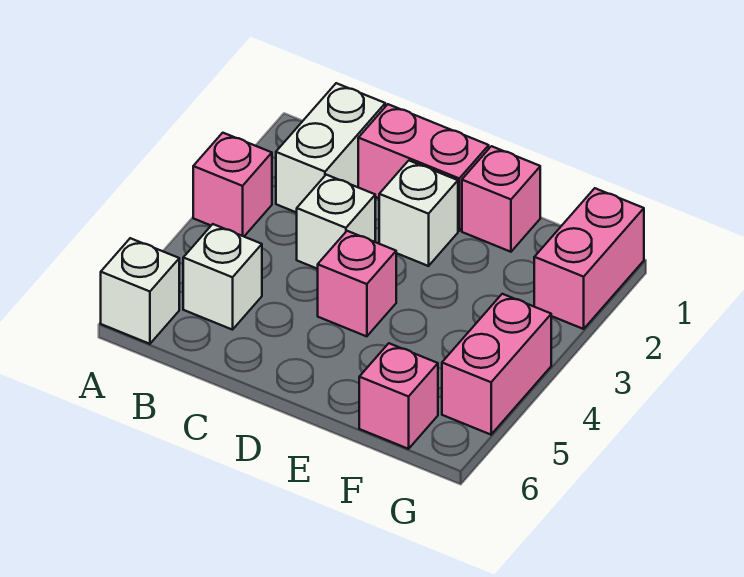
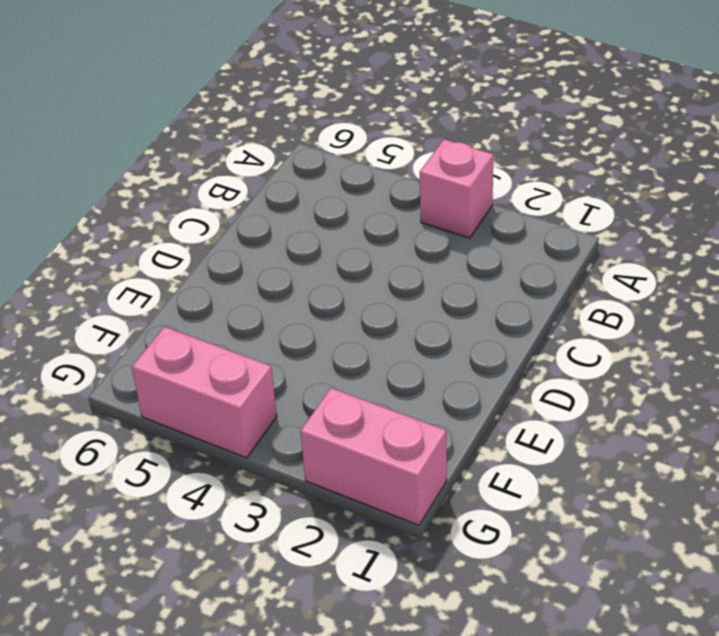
none -> white 1x1 brick [101,238,179,344]
none -> white 1x2 brick [276,83,385,213]
none -> white 1x1 brick [183,224,262,330]

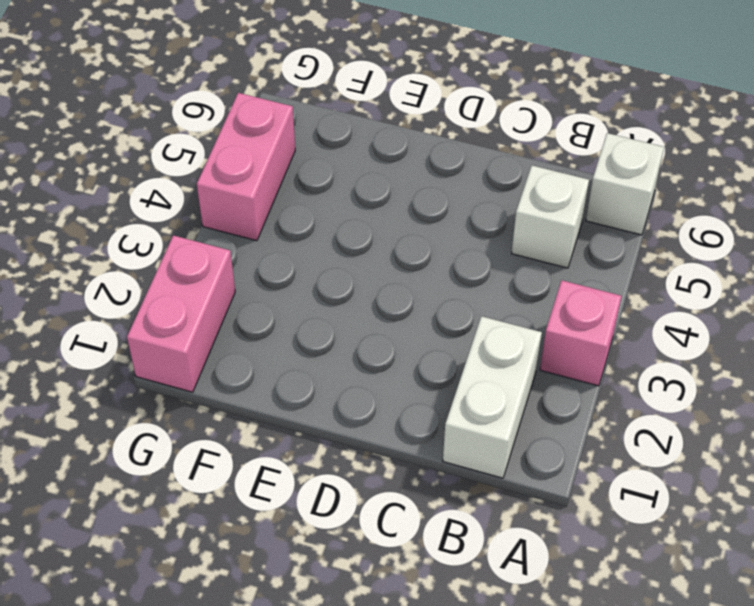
none -> pink 1x2 brick [358,104,489,231]
none -> white 1x1 brick [297,175,375,269]
none -> white 1x1 brick [379,161,458,266]

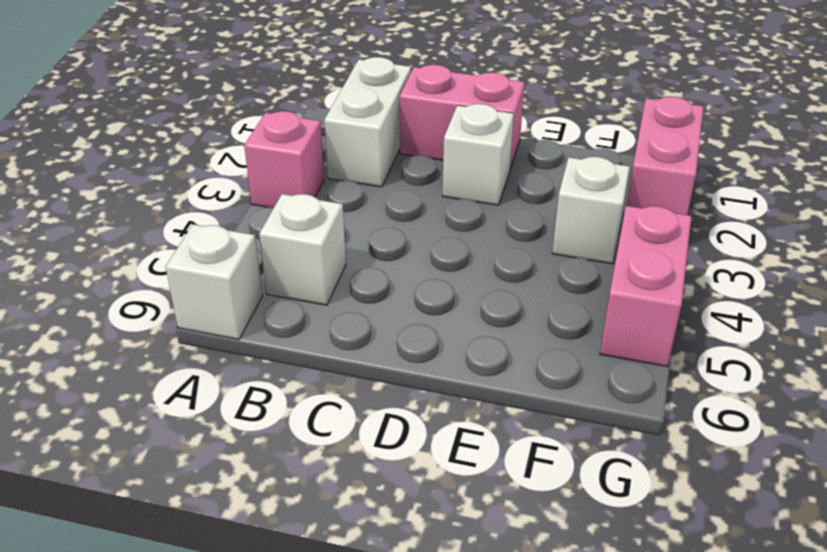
white 1x1 brick [552,157,630,264] -> white 1x1 brick moved to [297,175,375,269]
none -> pink 1x1 brick [318,231,396,336]
none -> pink 1x1 brick [462,146,540,252]
none -> pink 1x1 brick [359,343,438,449]

